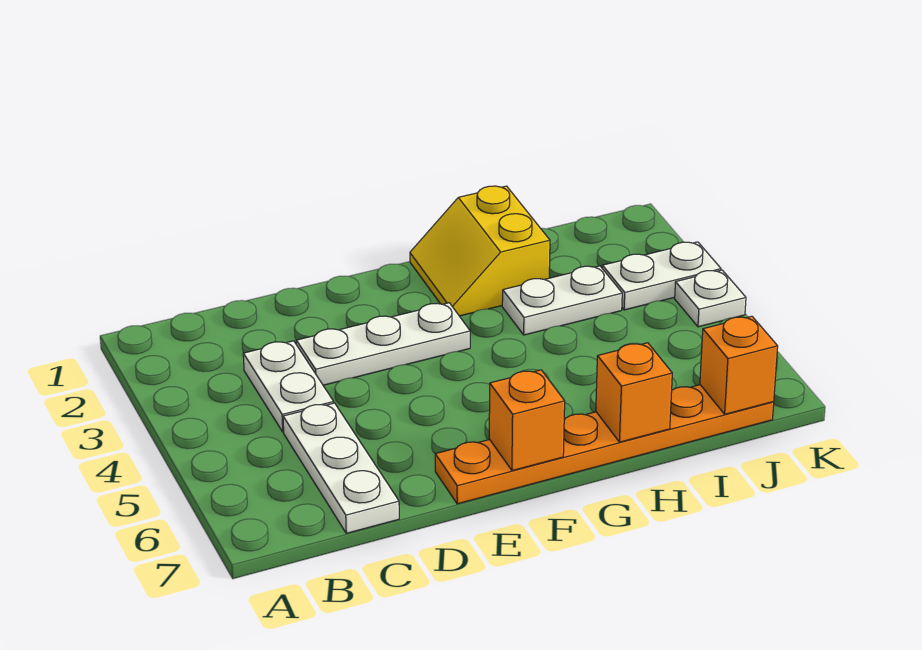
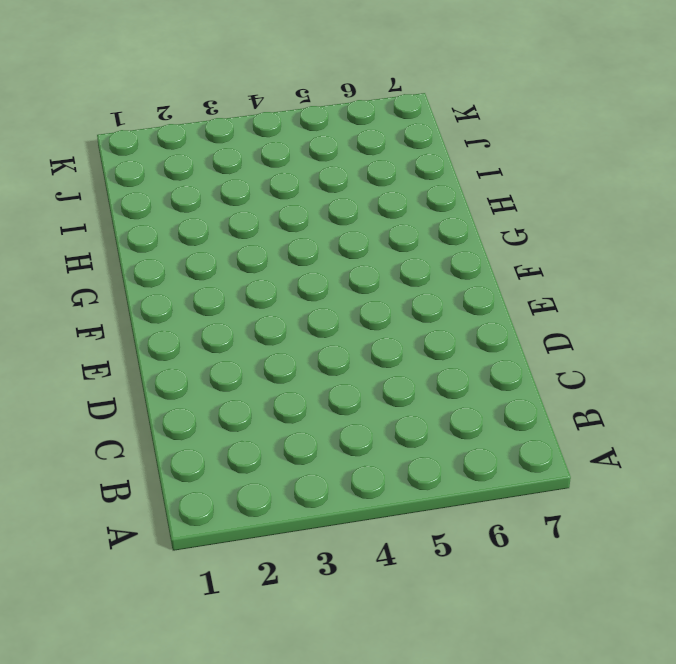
none -> white 1x2 plate [243,341,334,432]
none -> white 1x3 plate [283,403,399,533]

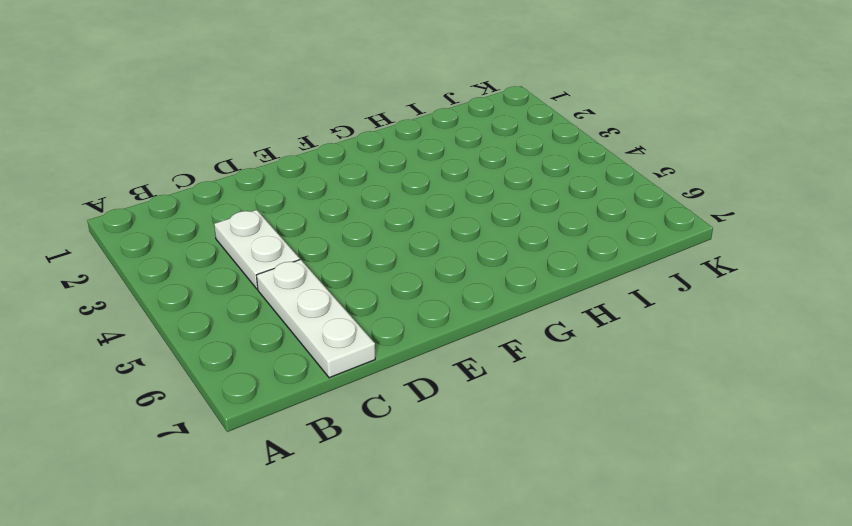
none -> white 1x3 plate [296,303,470,385]
none -> orange 1x6 plate [435,385,774,504]

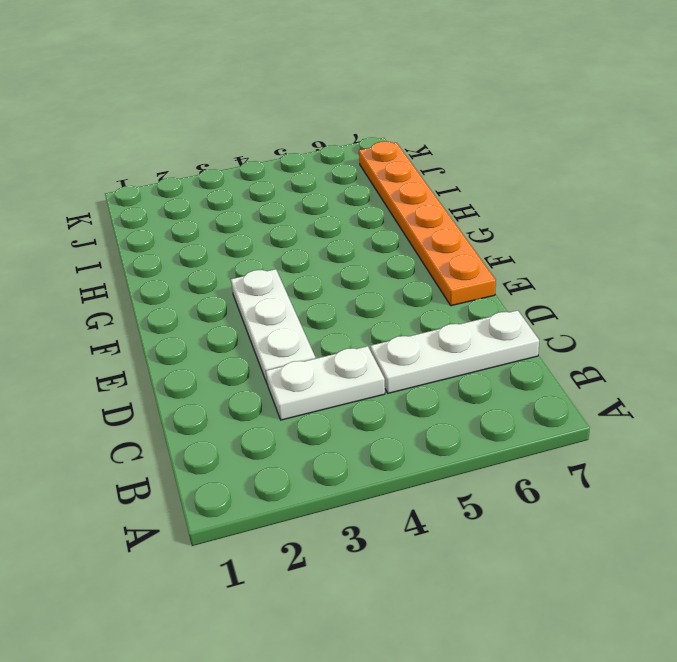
none -> yellow 2x2 slope [410,186,550,316]
none -> white 1x2 plate [502,266,622,335]

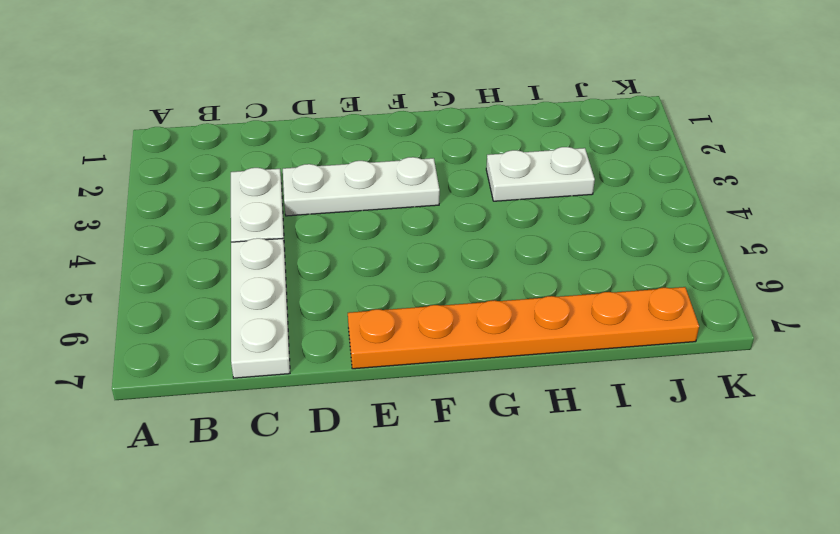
none -> yellow 2x2 slope [410,186,550,316]
none -> white 1x2 plate [602,242,721,310]

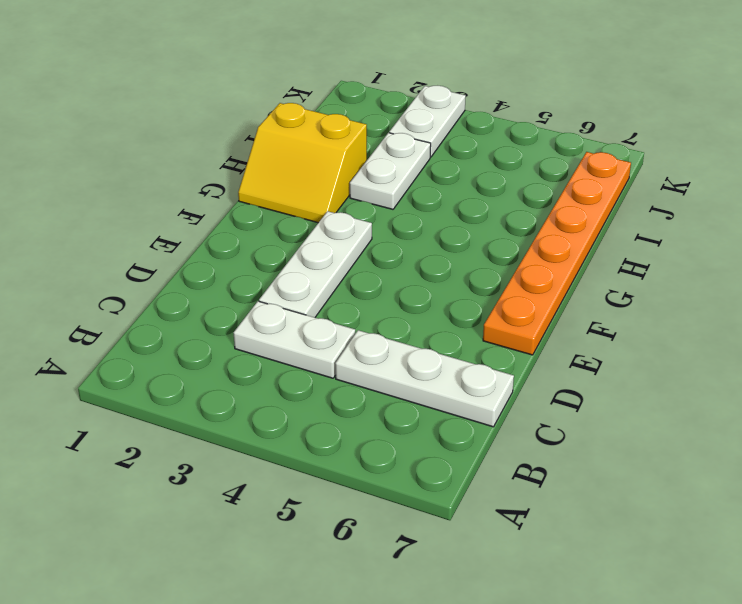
none -> white 1x1 plate [675,270,746,327]
none -> orange 1x1 brick [489,370,565,471]

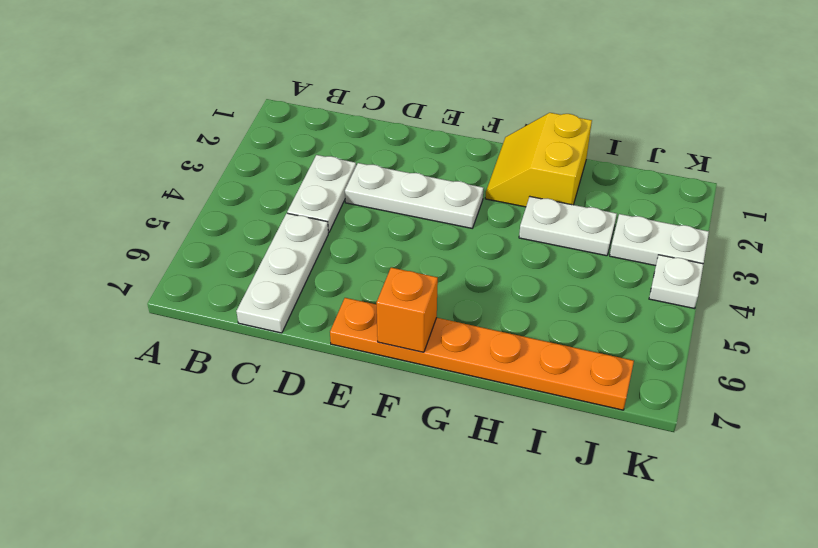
none -> orange 1x1 brick [596,343,672,442]
none -> orange 1x1 brick [700,316,778,414]

